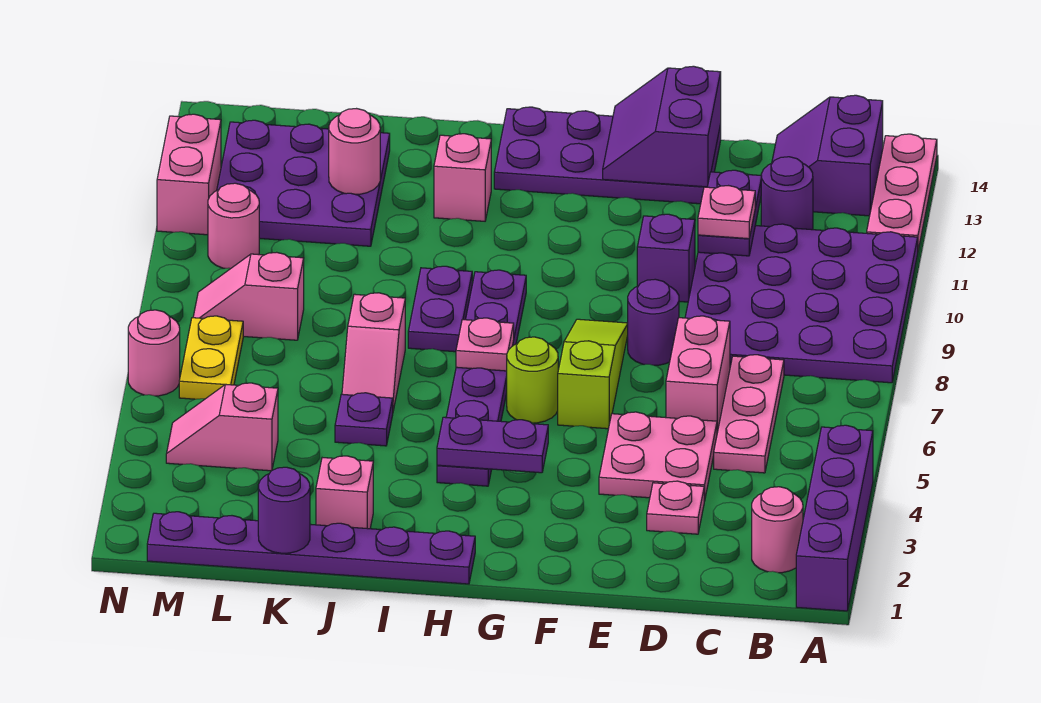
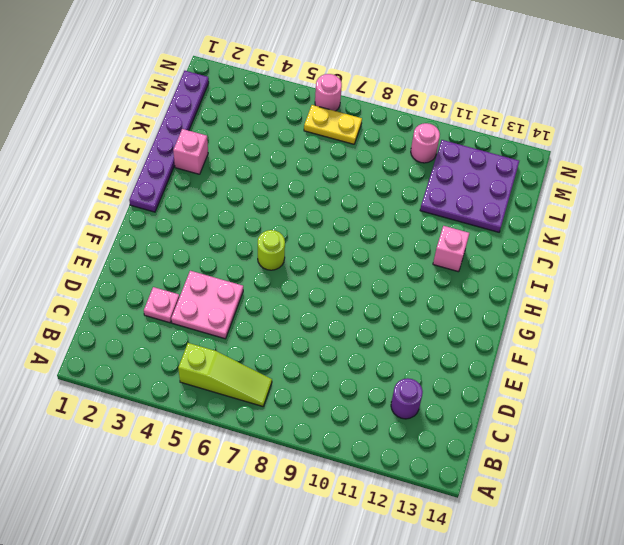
lime 1x3 slope [178,343,272,406] -> lime 1x3 slope moved to [558,319,628,429]
none -> purple 1x4 brick [796,425,873,611]
none -> purple 4x4 plate [685,224,918,383]
none -> pink 1x3 plate [867,134,937,250]
none -> pink 1x1 round brick [752,487,803,573]

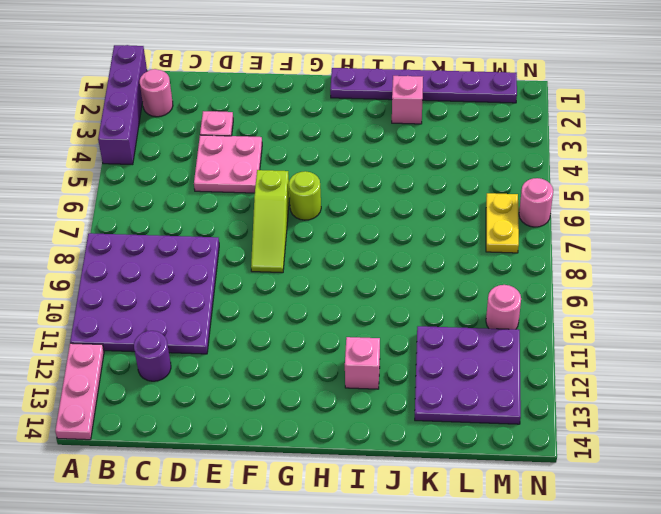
none -> purple 2x2 slope [772,95,883,216]
none -> pink 1x3 plate [714,355,784,473]
none -> pink 1x2 brick [666,316,730,432]
none -> purple 1x1 round brick [628,279,679,365]

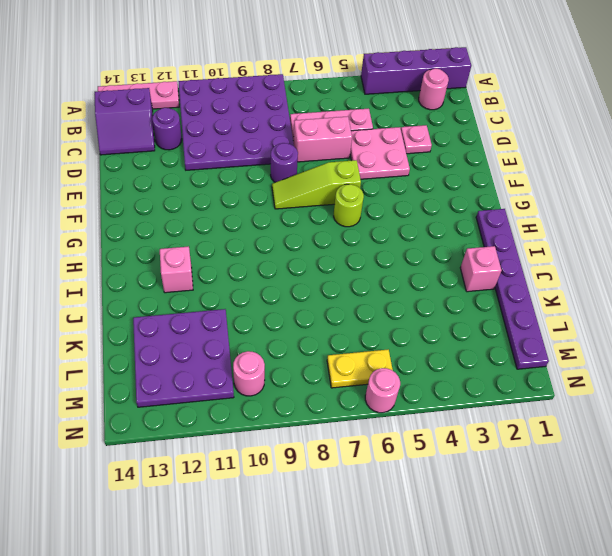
none -> purple 1x1 brick [637,214,695,302]
none -> purple 2x4 plate [494,107,721,204]
none -> purple 1x6 plate [437,270,526,486]
none -> purple 1x2 plate [408,266,472,352]

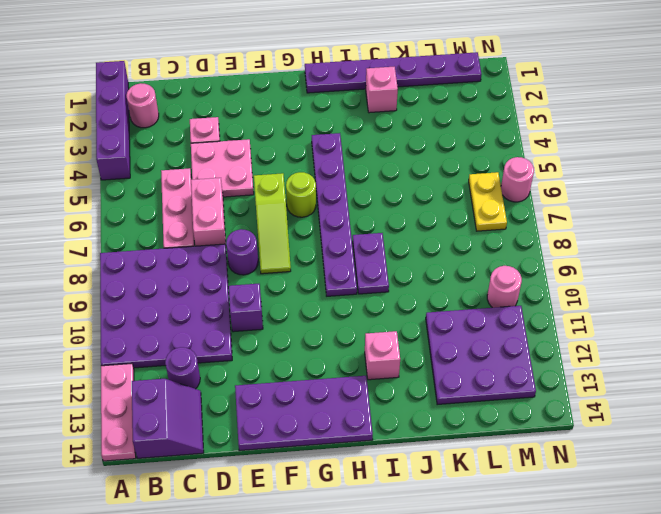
none -> purple 1x1 plate [335,393,393,446]
none -> pink 1x2 slope [342,293,405,411]
none -> pink 1x2 slope [166,383,278,471]
none -> pink 1x2 slope [193,252,304,340]

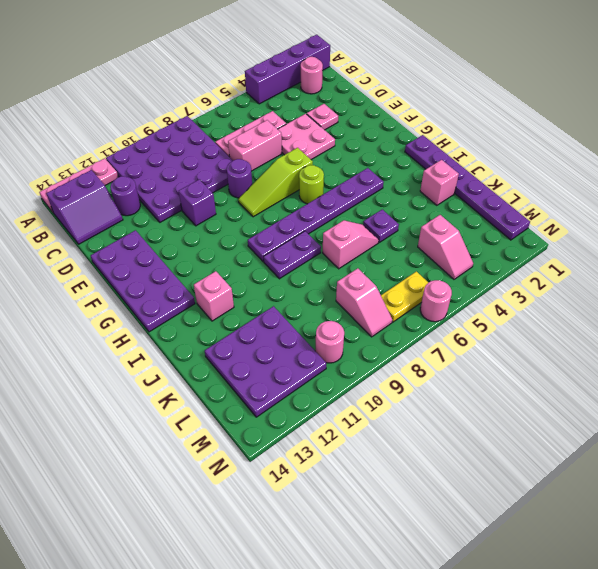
none -> pink 1x2 brick [157,114,221,235]
none -> purple 1x2 plate [698,170,761,256]
none -> purple 2x2 slope [603,66,721,187]
none -> purple 1x2 plate [437,416,548,473]

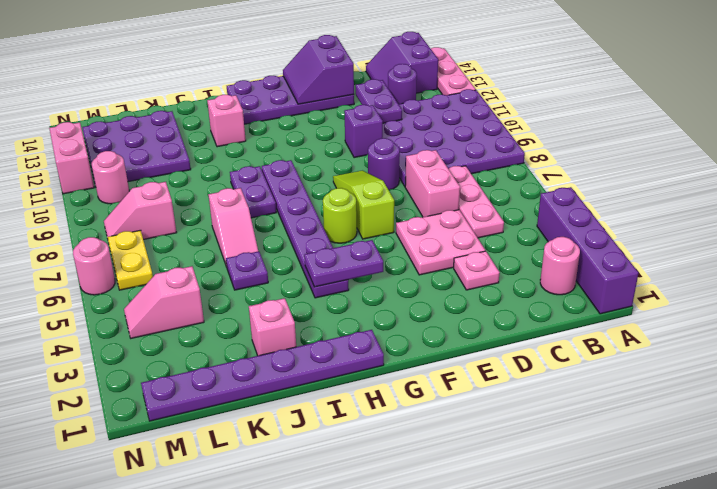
none -> pink 1x1 plate [456,318,514,371]
none -> purple 1x1 round brick [258,467,310,553]
none -> pink 1x1 round brick [329,109,380,195]
none -> pink 1x1 plate [698,186,755,239]

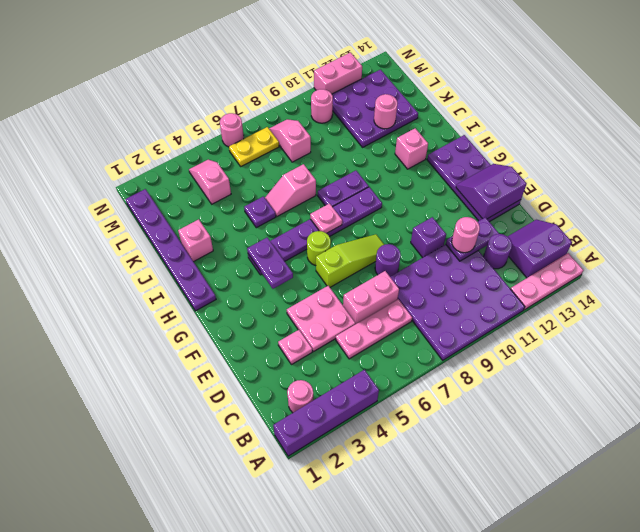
pink 1x1 round brick [452,217,480,253] -> pink 1x1 plate [698,186,755,239]
none -> purple 1x1 round brick [258,467,310,553]

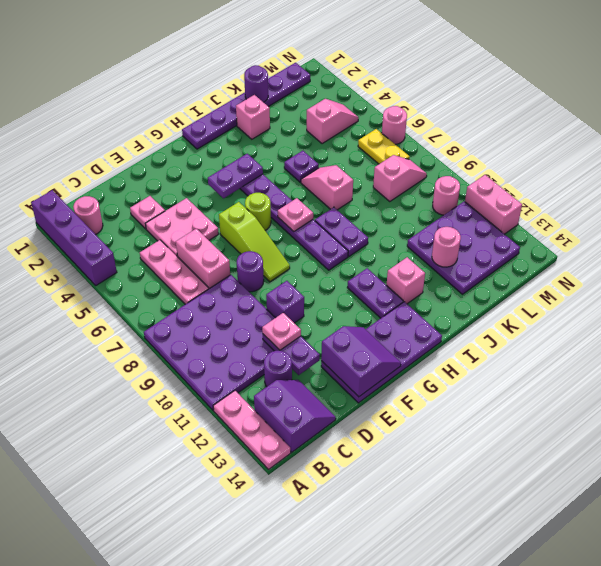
purple 1x2 plate [347,268,403,318] -> none

